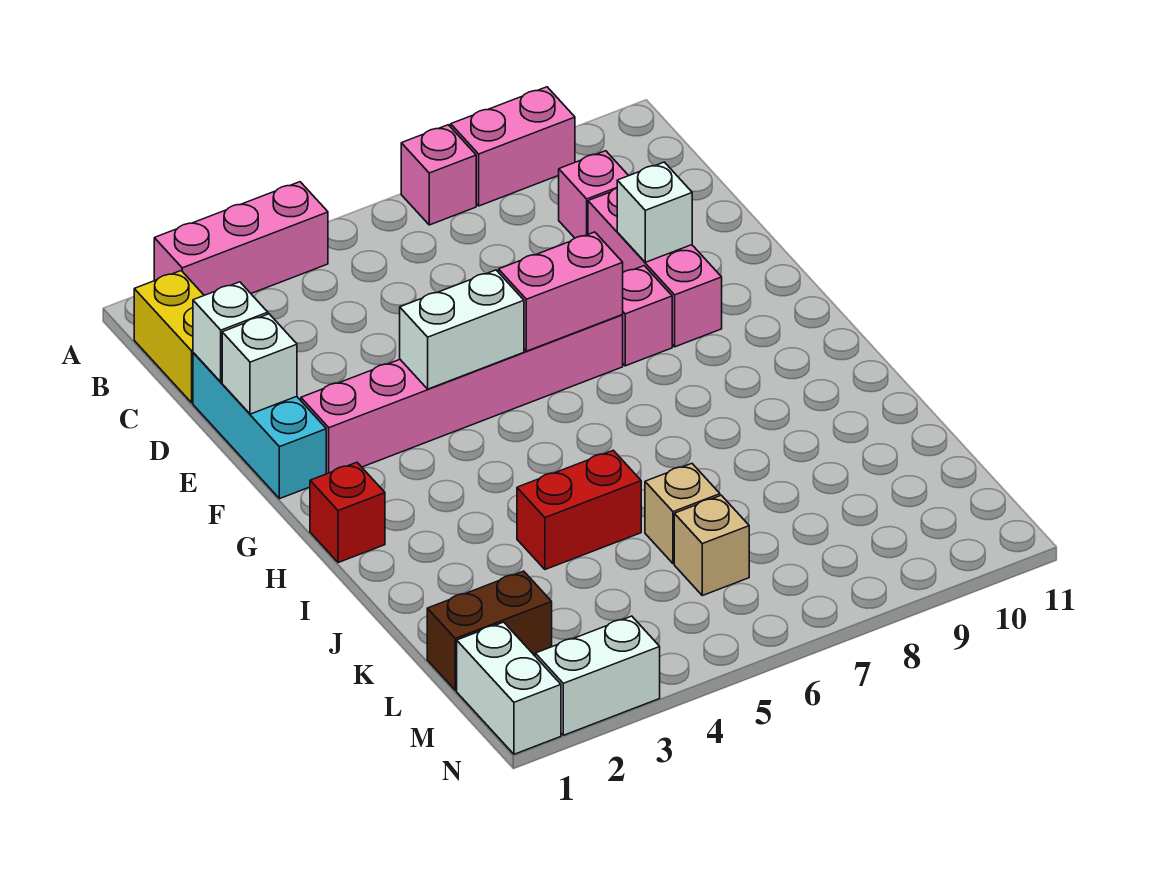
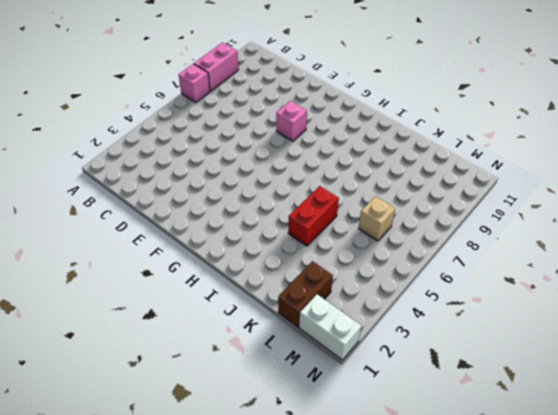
none -> pink 1x3 brick [154,182,328,295]
none -> yellow 1x2 brick [134,271,204,403]
none -> pink 1x1 brick [559,151,629,238]

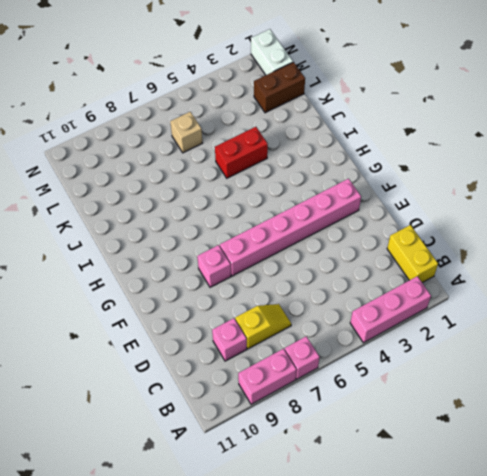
yellow 1x2 slope [235,304,291,349] -> none
none -> cyan 1x3 brick [193,353,326,499]
none -> pink 1x3 brick [588,188,722,347]
none -> red 1x1 brick [310,462,385,563]

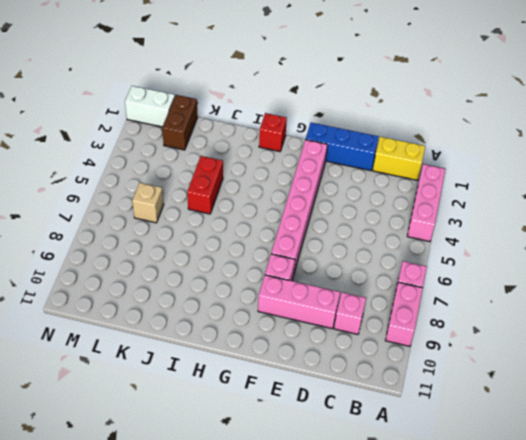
blue 1x3 brick [306,122,379,171] -> cyan 1x3 brick [193,353,326,499]
none -> tan 1x1 brick [645,464,720,564]
none -> white 1x2 brick [535,616,660,735]
none -> white 1x1 brick [193,282,268,382]

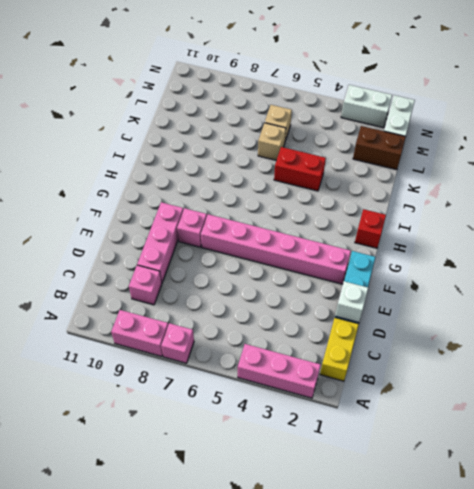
none -> white 1x1 brick [222,314,297,414]
none -> white 1x1 brick [617,162,692,262]
none -> white 1x2 brick [400,270,524,389]

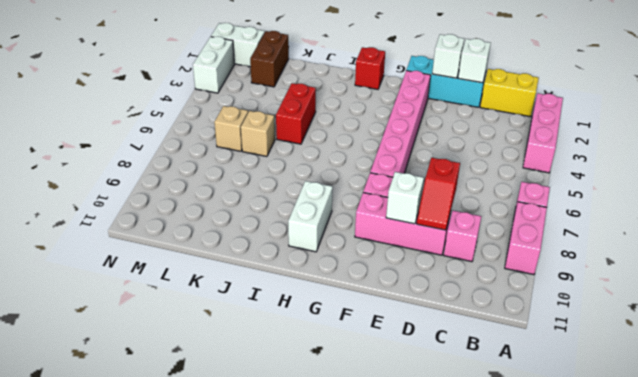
red 1x2 slope [417,158,460,230] -> none
white 1x2 brick [288,181,333,252] -> white 1x2 brick moved to [400,270,524,389]
none -> pink 1x2 brick [499,232,623,351]

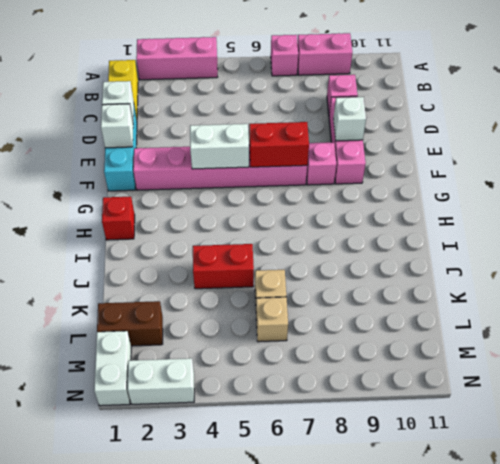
red 1x2 brick [249,122,309,167] -> pink 1x2 brick [499,232,623,351]

